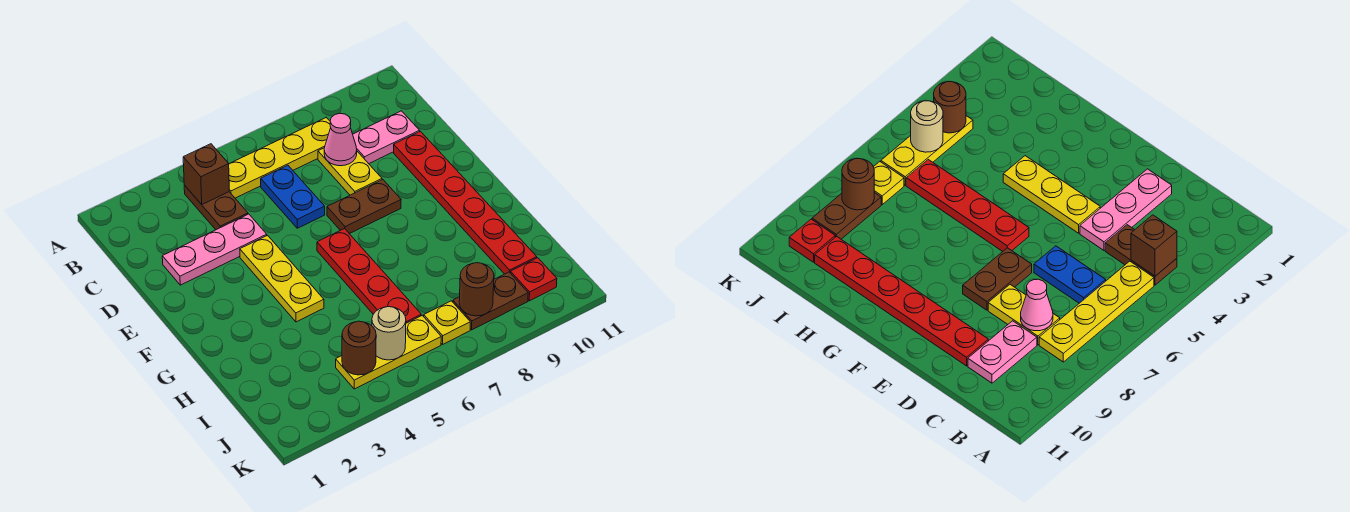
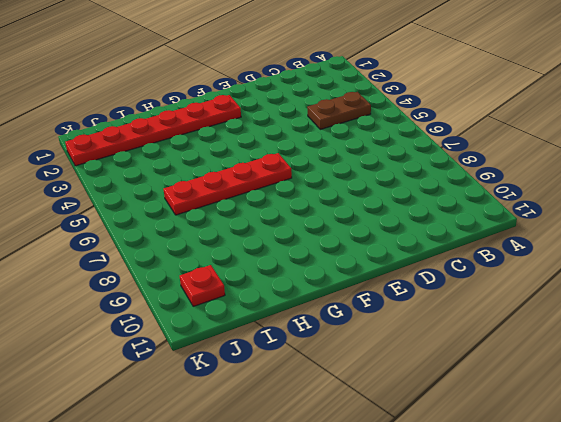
red 1x6 plate [65,95,241,166] -> red 1x6 plate moved to [394,131,537,274]
none -> yellow 1x4 plate [229,118,331,198]
none -> blue 1x2 plate [261,165,325,228]
none -> yellow 1x2 plate [318,148,382,195]

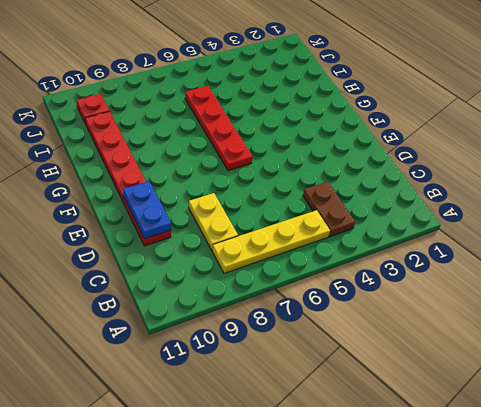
blue 1x2 plate [123,181,171,239] -> blue 1x2 plate moved to [261,165,325,228]
none -> pink 1x2 plate [353,111,420,164]
none -> pink 1x3 plate [162,214,267,285]
none -> yellow 1x3 plate [240,236,324,322]

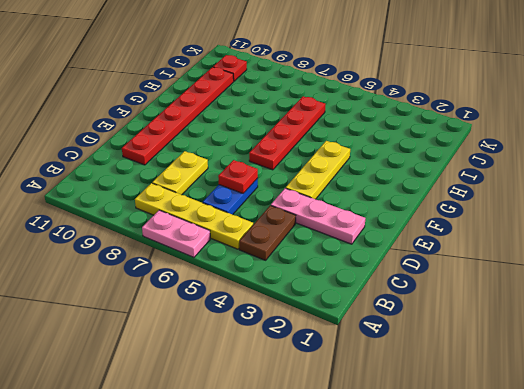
pink 1x2 plate [142,210,210,257] -> pink 1x2 plate moved to [353,111,420,164]
red 1x1 plate [218,160,258,193] -> none
none -> brown 1x2 plate [327,180,401,234]
none -> yellow 1x3 plate [336,315,441,389]
none -> yellow 1x1 plate [424,301,470,345]

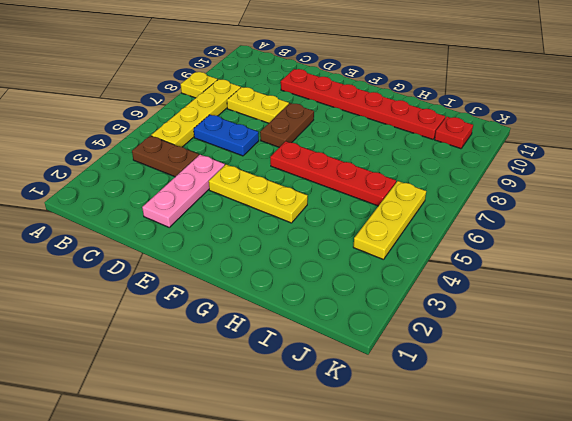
yellow 1x1 plate [181,72,218,98] -> yellow 1x1 plate moved to [424,301,470,345]
none -> pink 1x2 plate [353,111,420,164]
none -> brown 1x2 plate [453,272,528,330]
none -> brown 1x1 brick [183,144,229,204]

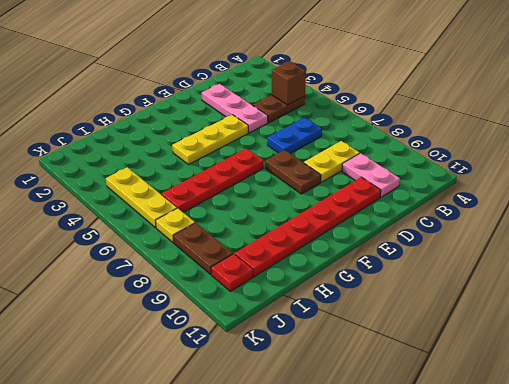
none -> yellow 1x4 plate [229,118,331,198]
none -> pink 1x1 cone [324,114,357,166]
none -> brown 1x1 round brick [342,321,376,375]

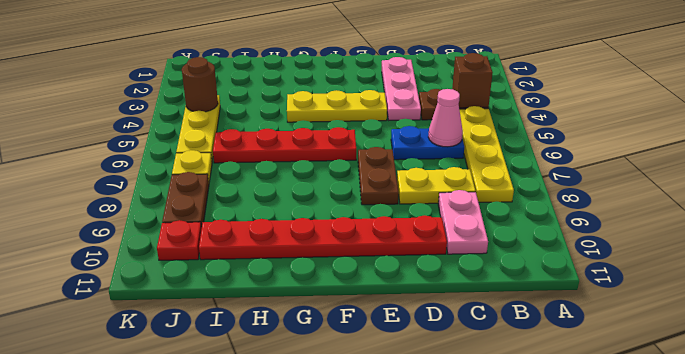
pink 1x1 cone [428,89,463,147] -> pink 1x1 cone moved to [324,114,357,166]
none -> tan 1x1 round brick [372,307,406,360]
none -> brown 1x1 round brick [459,263,494,316]

